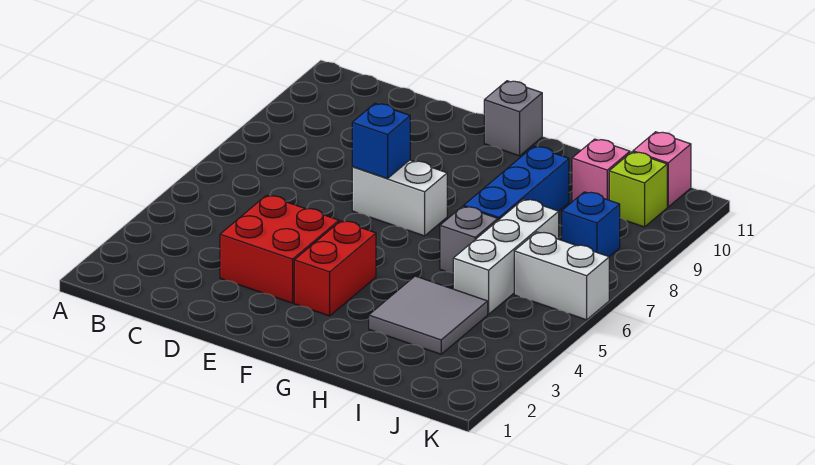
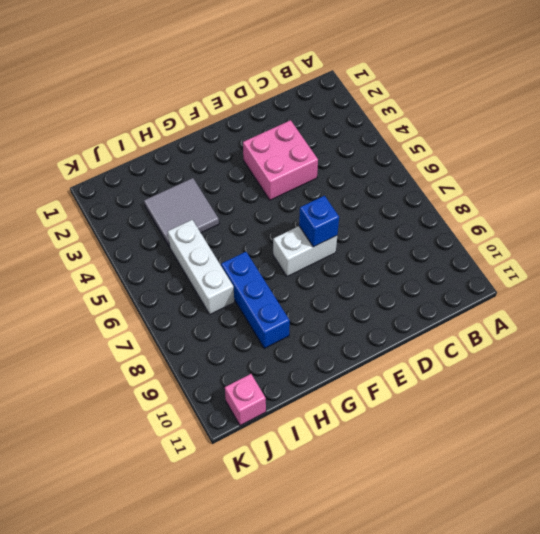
pink 2x2 brick [243,120,318,200] -> red 2x2 brick [220,195,339,303]
none -> red 1x2 brick [294,221,376,316]
none -> grey 1x1 brick [484,81,542,156]
none -> grey 1x1 brick [440,206,498,273]

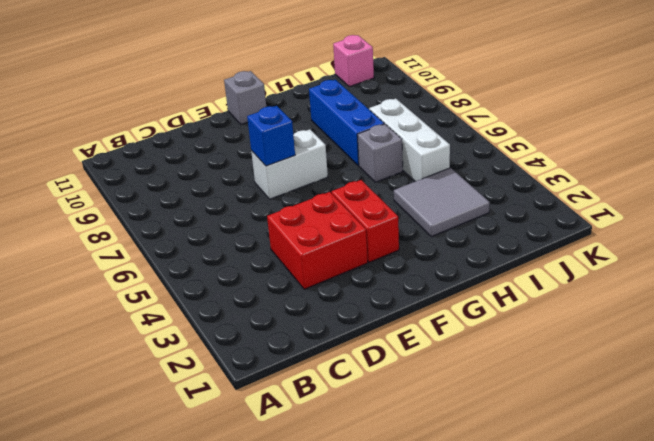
none -> pink 1x1 brick [572,139,630,202]
none -> white 1x2 brick [514,232,609,320]
none -> blue 1x1 brick [562,192,620,257]

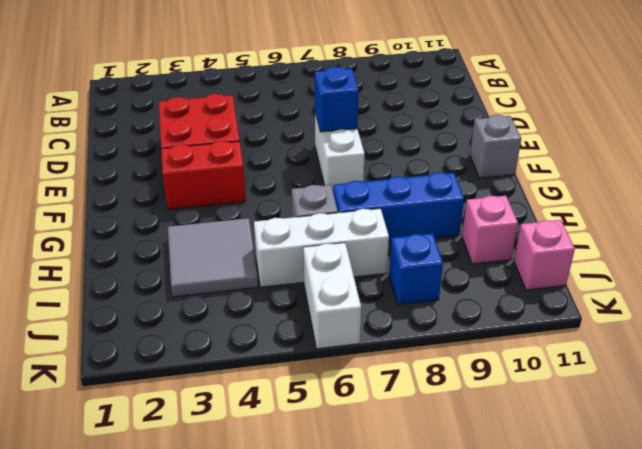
none -> lime 1x1 brick [609,152,667,227]

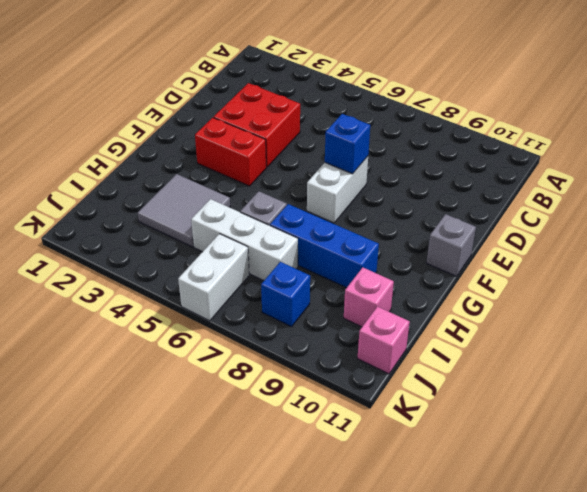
none -> lime 1x1 brick [609,152,667,227]

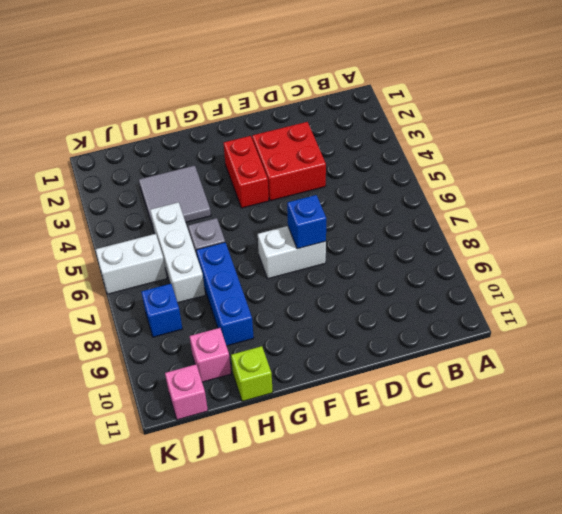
lime 1x1 brick [231,346,273,401] -> lime 1x1 brick moved to [609,152,667,227]
none -> grey 1x1 brick [484,81,542,156]

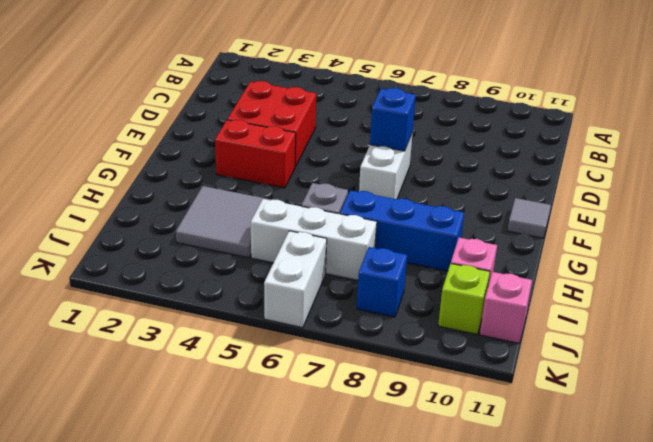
grey 1x1 tile [508,198,551,238] -> grey 1x1 brick [484,81,542,156]

